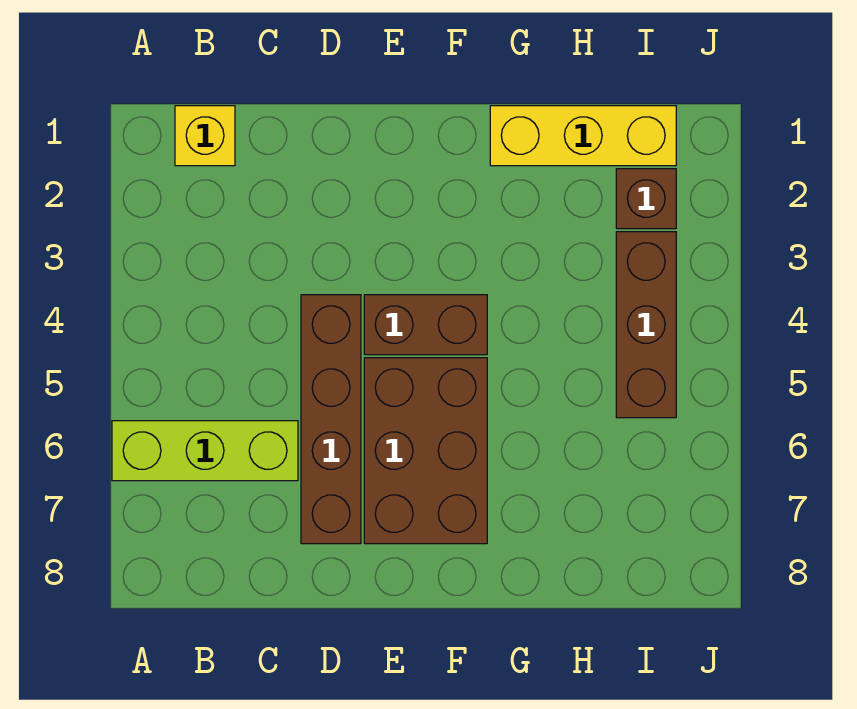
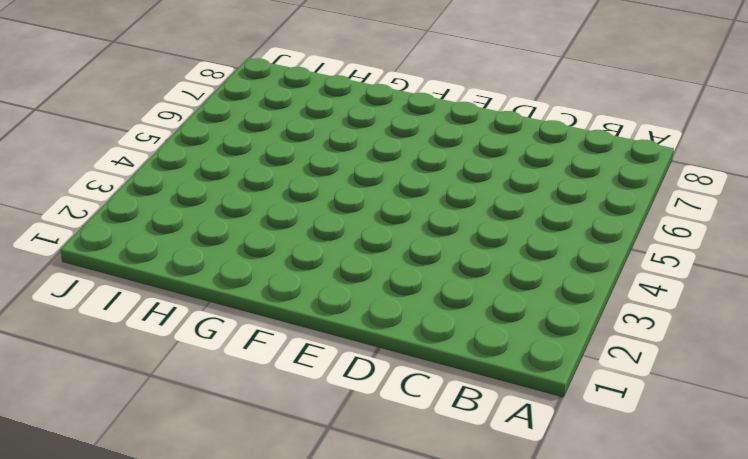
none -> lime 1x3 brick [112,421,298,481]
none -> yellow 1x1 brick [175,106,235,166]

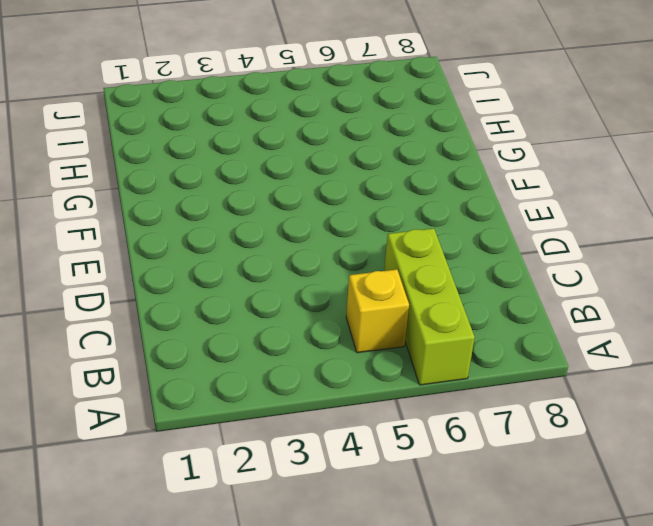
yellow 1x1 brick [346,269,409,353] -> yellow 1x1 brick moved to [175,106,235,166]
none -> brown 1x4 brick [301,295,361,544]
none -> brown 1x2 brick [364,295,487,355]

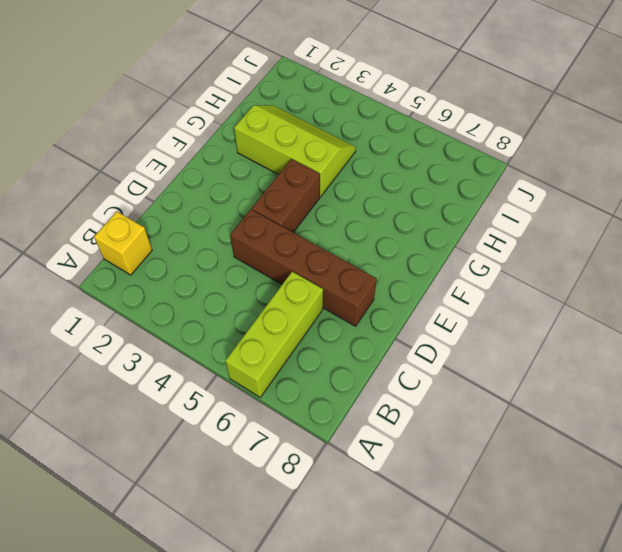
lime 2x3 slope [234,105,356,197] -> none
none -> brown 2x3 brick [364,358,487,544]
none -> yellow 1x3 brick [490,106,676,166]

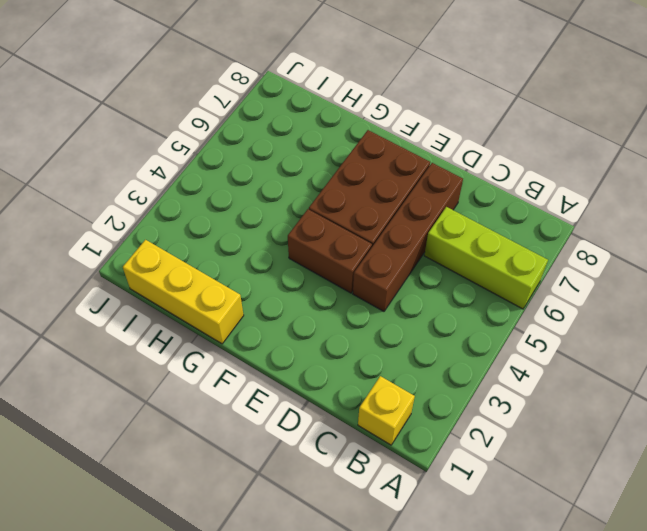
none -> brown 1x1 brick [616,169,676,229]
none -> brown 1x3 brick [616,232,676,418]

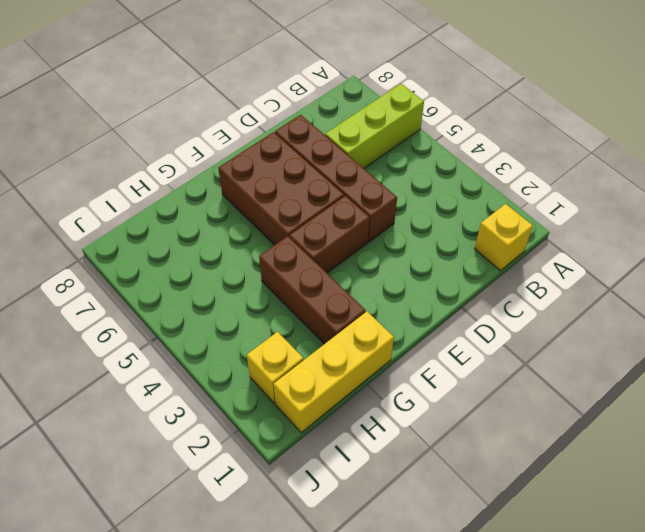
brown 1x3 brick [259,236,366,344] -> brown 1x3 brick moved to [616,232,676,418]
yellow 1x1 brick [247,332,303,404] -> brown 1x1 brick [616,169,676,229]

